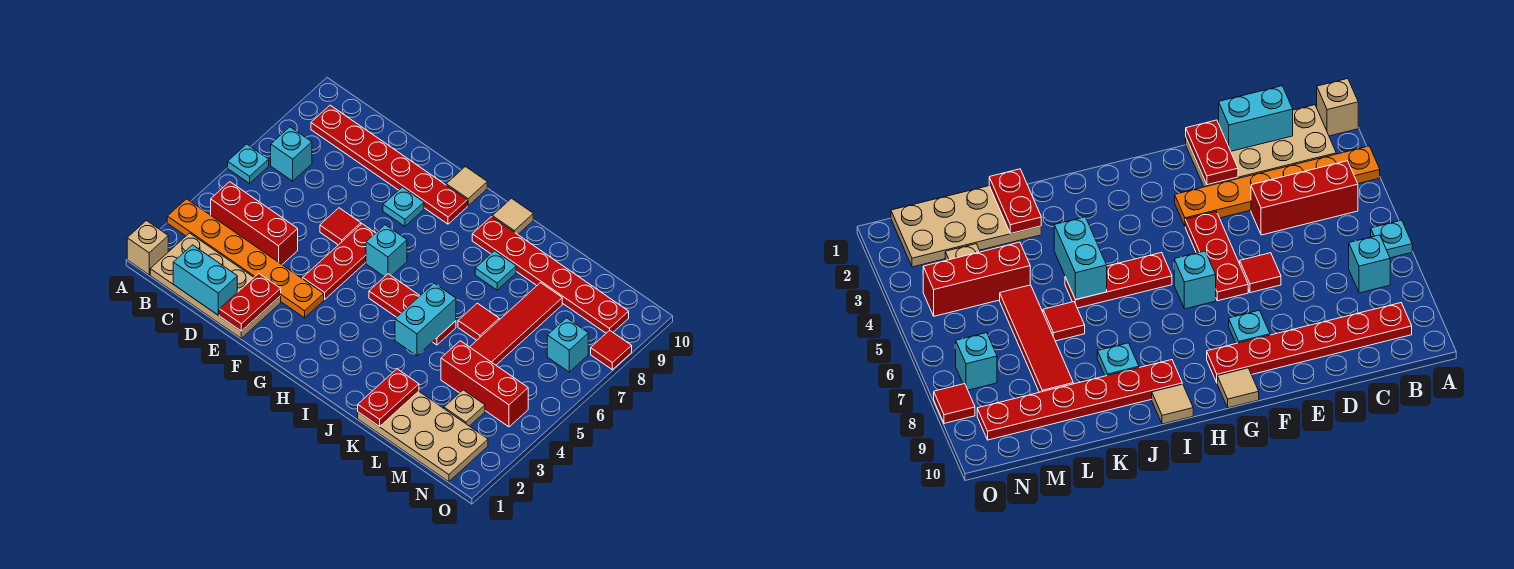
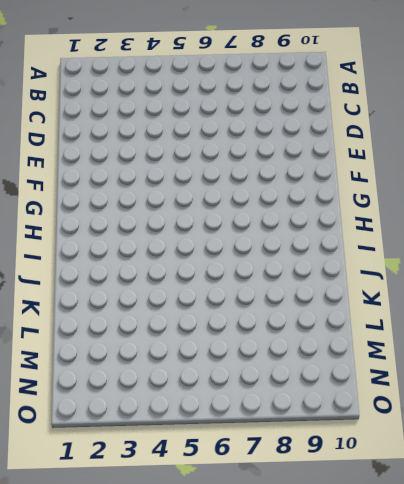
none -> tan 1x1 brick [127,221,168,275]
none -> orange 1x6 plate [167,199,324,318]
none -> cyan 1x1 plate [228,144,269,183]

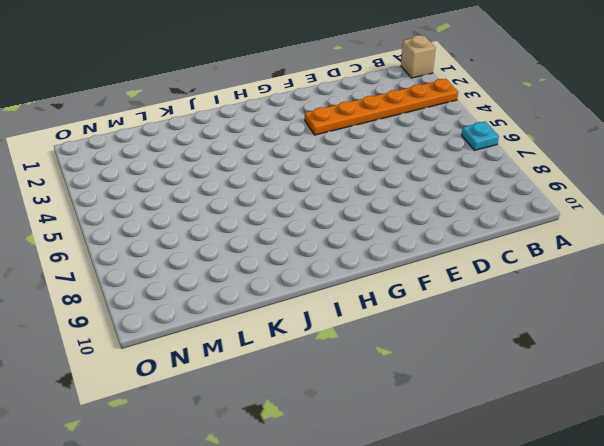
none -> tan 2x4 plate [150,233,281,338]
none -> red 1x3 brick [211,182,298,264]
none -> cyan 1x1 brick [271,127,312,181]

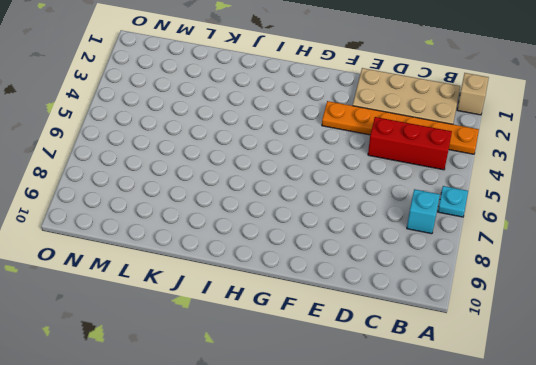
none -> red 1x6 plate [311,105,467,224]
none -> red 1x1 tile [320,208,361,245]
none -> red 1x3 plate [303,224,375,299]

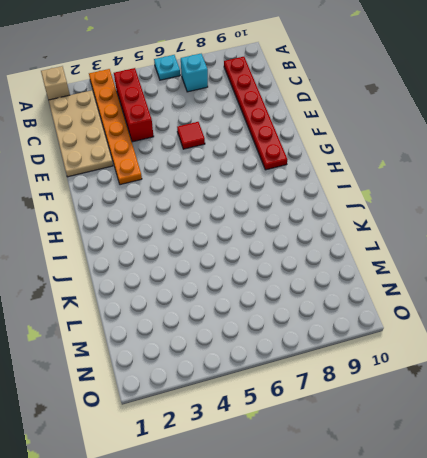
none -> red 1x3 plate [303,224,375,299]
none -> cyan 1x1 plate [383,187,424,226]
none -> cyan 1x1 brick [366,225,407,277]

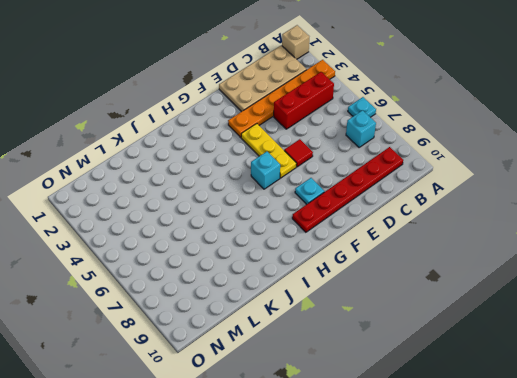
yellow 1x3 plate [241,124,297,178] -> red 1x3 plate [303,224,375,299]
none -> tan 1x1 tile [446,167,487,206]
none -> red 1x3 plate [369,274,456,345]
none -> red 1x6 plate [472,217,629,333]

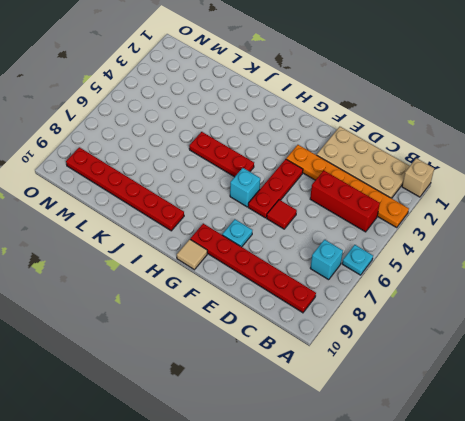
none -> tan 1x1 tile [492,198,533,234]
none -> cyan 1x1 plate [475,251,516,290]
none -> tan 2x4 plate [358,391,488,482]

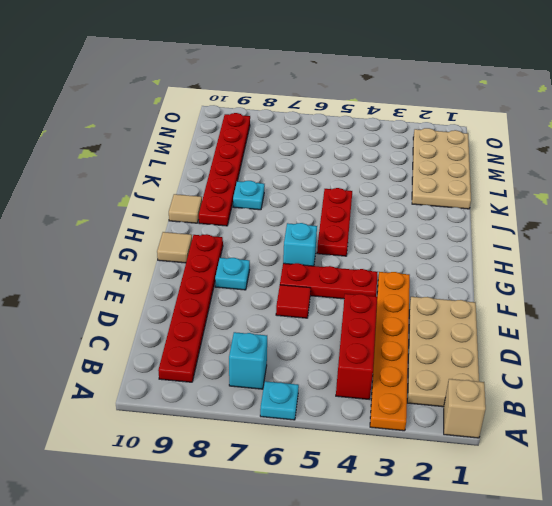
none -> red 1x1 tile [458,303,499,340]
none -> red 1x3 brick [441,341,528,427]
none -> red 1x4 tile [470,283,562,365]

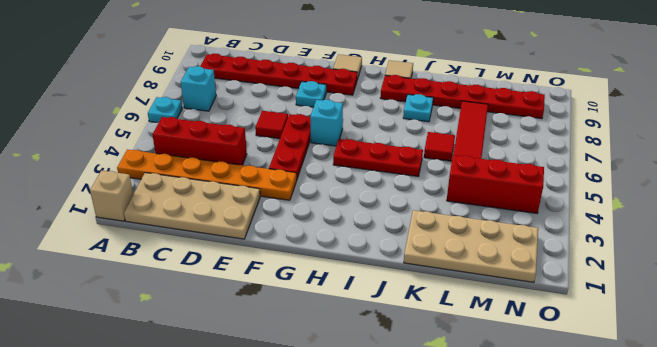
none -> tan 1x1 plate [444,390,485,426]
none -> cyan 1x1 brick [547,318,588,372]
none -> red 1x1 tile [591,330,632,370]

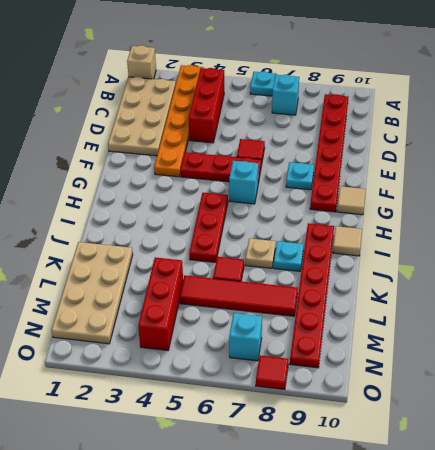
tan 1x1 plate [245,238,276,268] -> tan 1x1 plate moved to [444,390,485,426]
none -> cyan 1x2 brick [173,245,237,315]
none -> red 1x2 plate [219,273,281,331]
none -> cyan 1x2 brick [395,283,456,356]

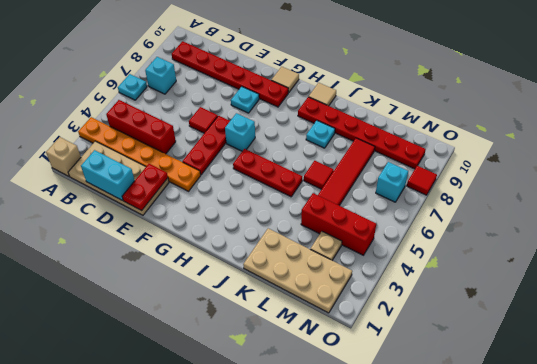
none -> cyan 1x2 brick [395,283,456,356]
none -> red 1x2 plate [358,369,419,427]

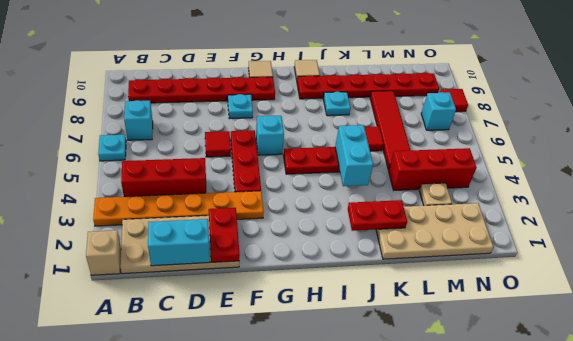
red 1x2 plate [348,200,407,231] -> red 1x2 plate turned to [358,369,419,427]

